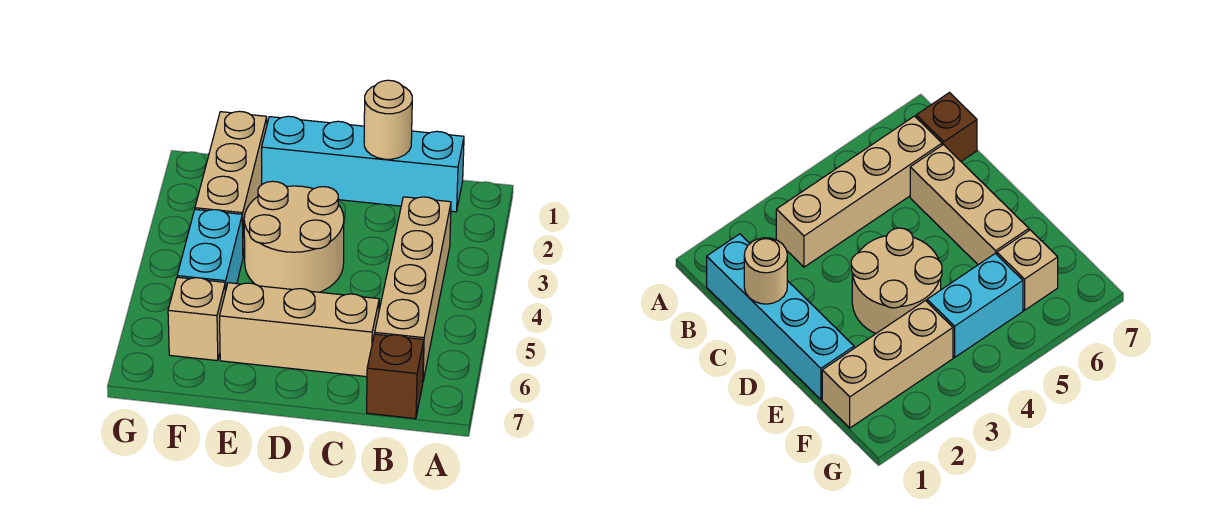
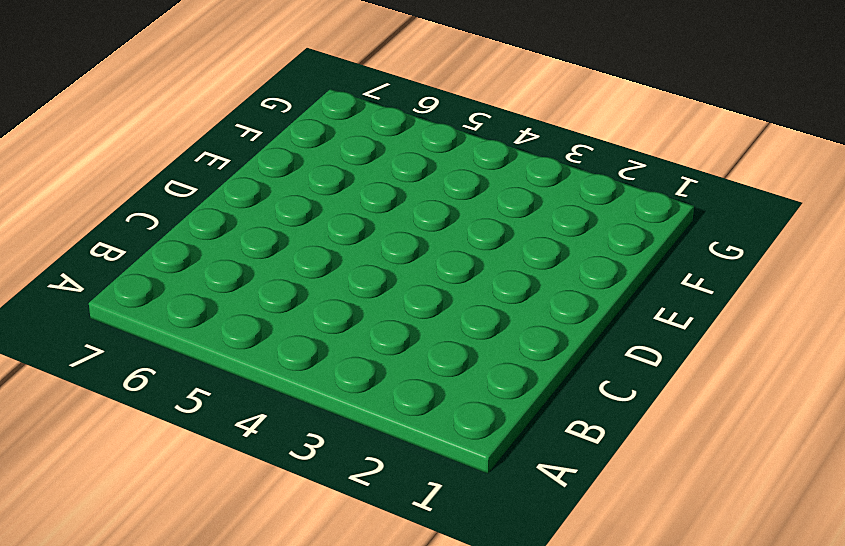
none -> cyan 1x4 brick [262,116,464,212]
none -> tan 1x4 brick [375,197,451,381]

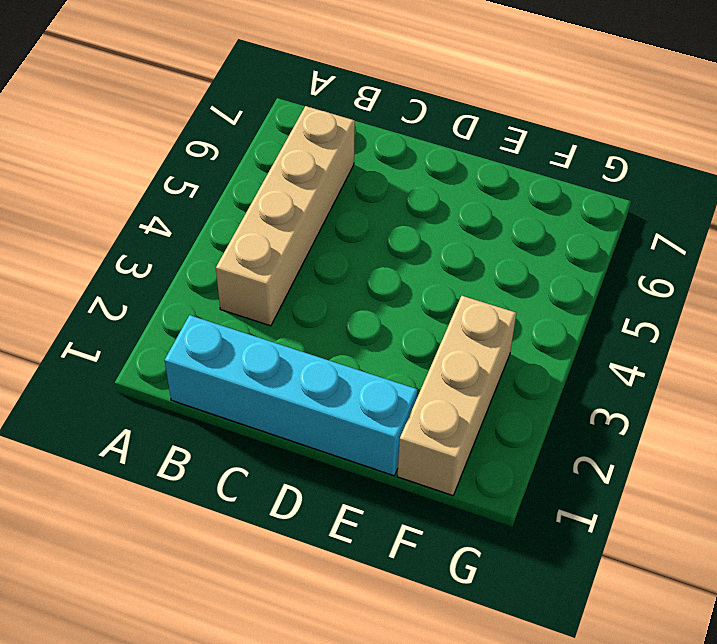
none -> brown 1x1 brick [367,334,424,419]
none -> tan 1x3 brick [220,283,379,377]

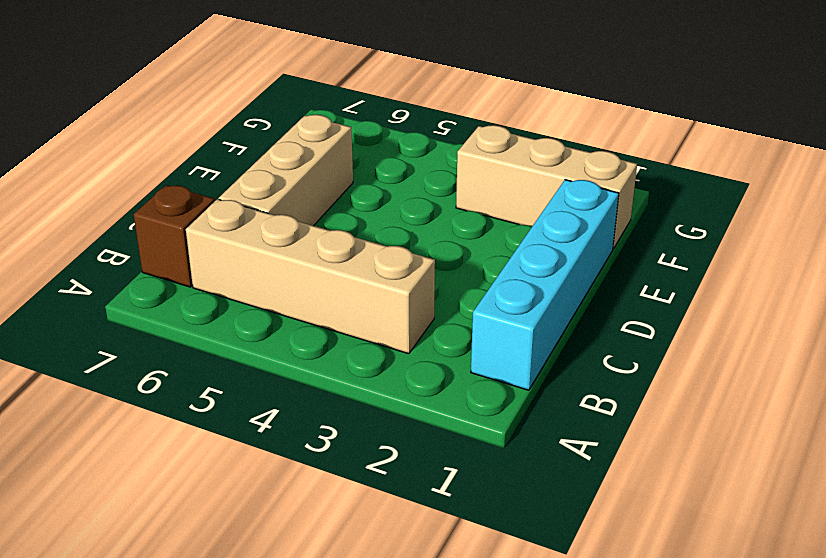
none -> tan 2x2 round brick [244,181,344,292]
none -> cyan 1x2 brick [177,209,243,292]

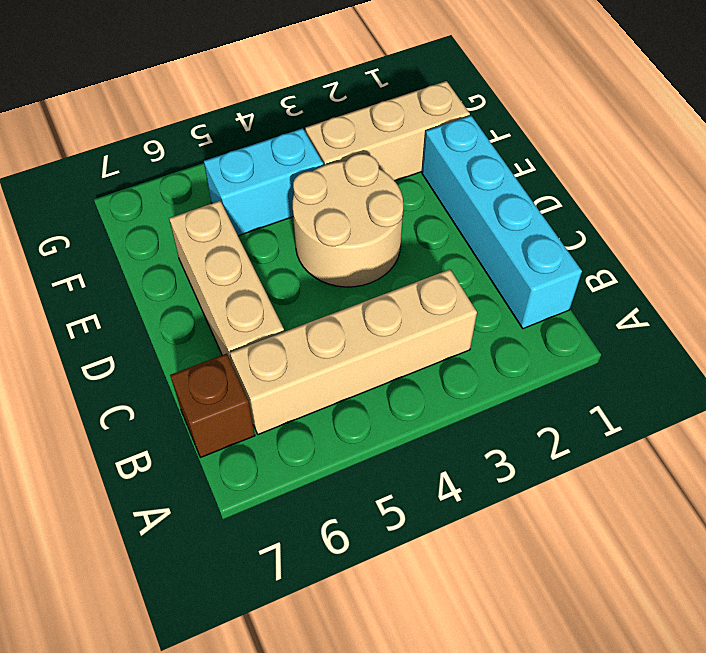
none -> tan 1x1 brick [168,277,225,361]
none -> tan 1x1 round brick [364,80,412,159]

